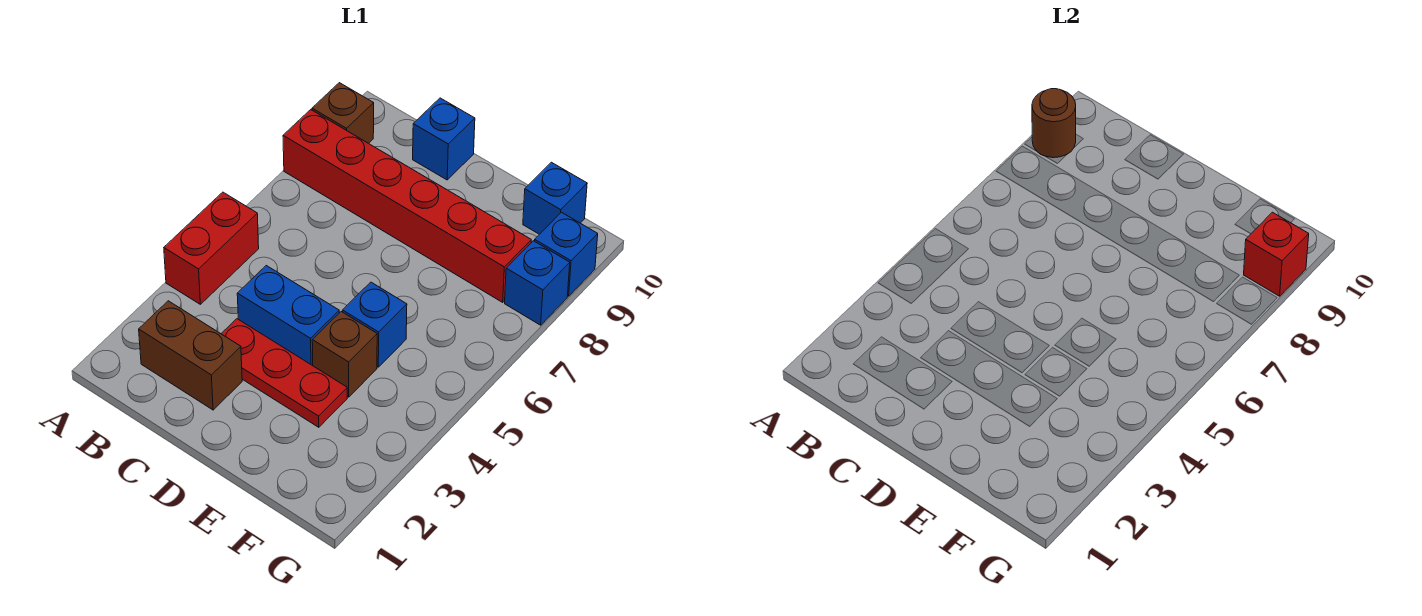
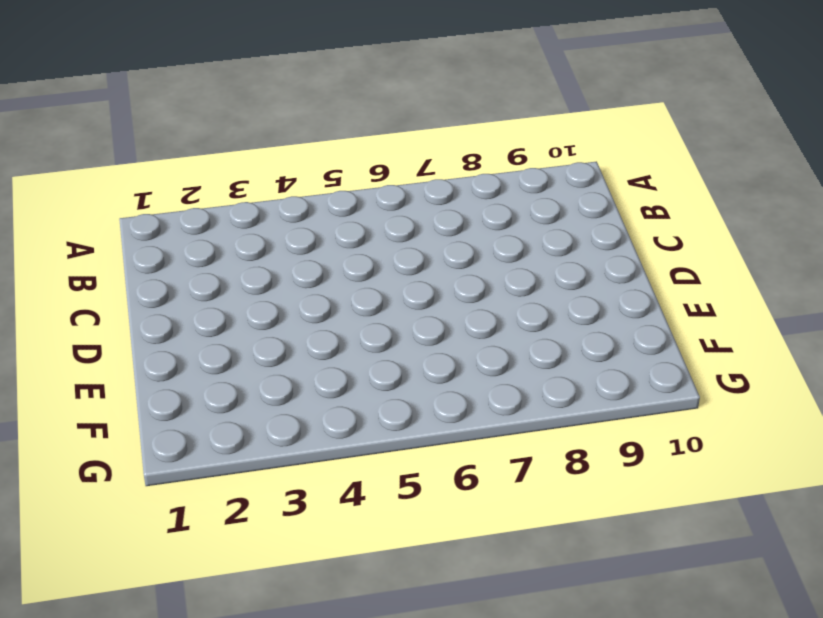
none -> red 1x2 brick [164,192,259,304]
none -> red 1x6 brick [283,110,531,302]
none -> brown 1x1 brick [312,83,374,143]

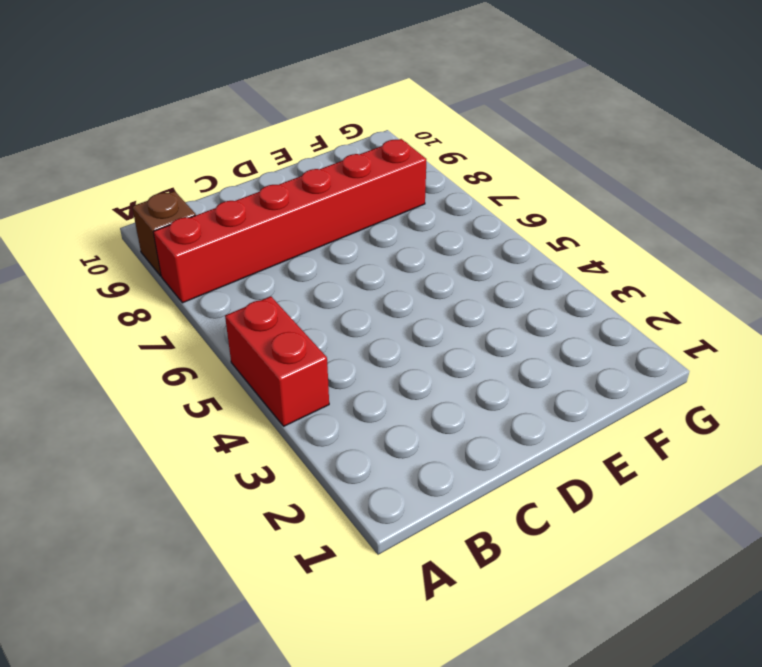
none -> brown 1x2 brick [139,301,242,410]
none -> red 1x3 plate [221,319,347,427]
none -> blue 1x2 brick [237,266,339,366]

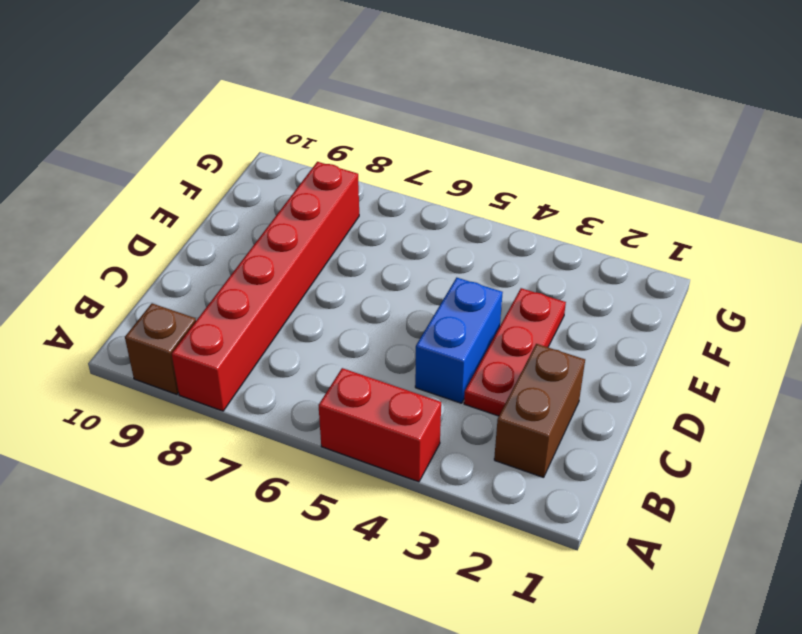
none -> blue 1x1 brick [413,98,475,180]
none -> brown 1x1 brick [312,312,377,397]
none -> blue 1x1 brick [343,282,407,367]

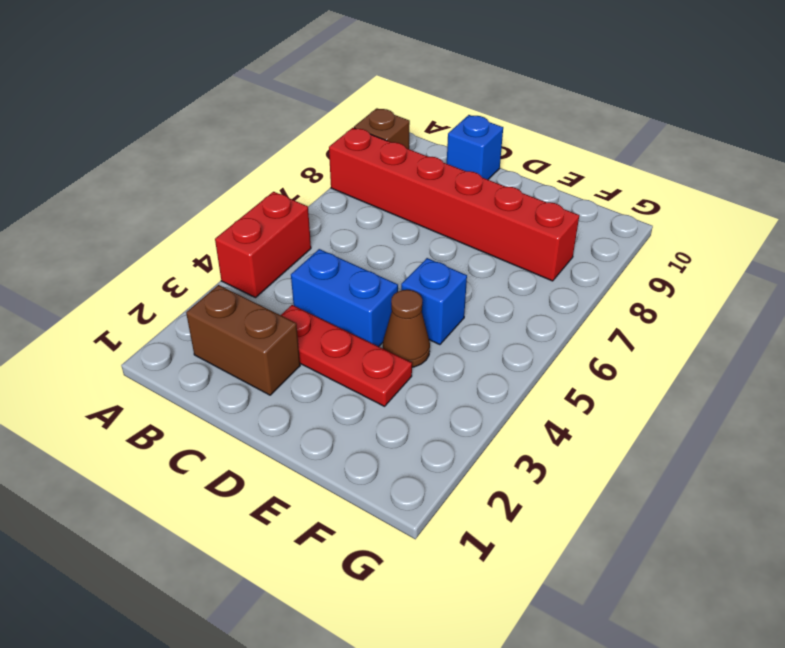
brown 1x1 cone [383,290,430,367] -> brown 1x1 brick [312,312,377,397]
none -> blue 1x1 brick [523,162,587,234]
none -> blue 1x1 brick [505,241,570,325]
none -> blue 1x1 brick [535,212,598,296]

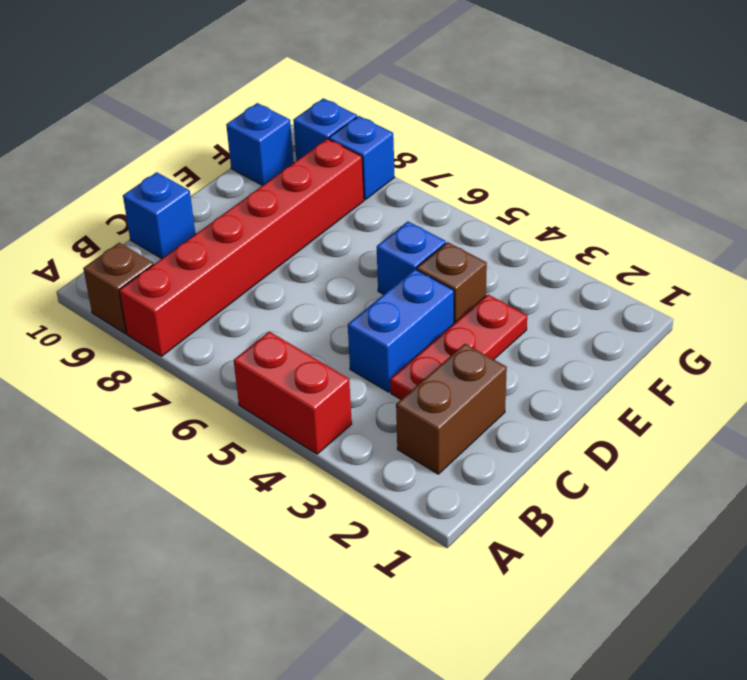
none -> brown 1x1 round brick [1032,89,1076,158]
none -> red 1x1 brick [1244,212,1309,296]

